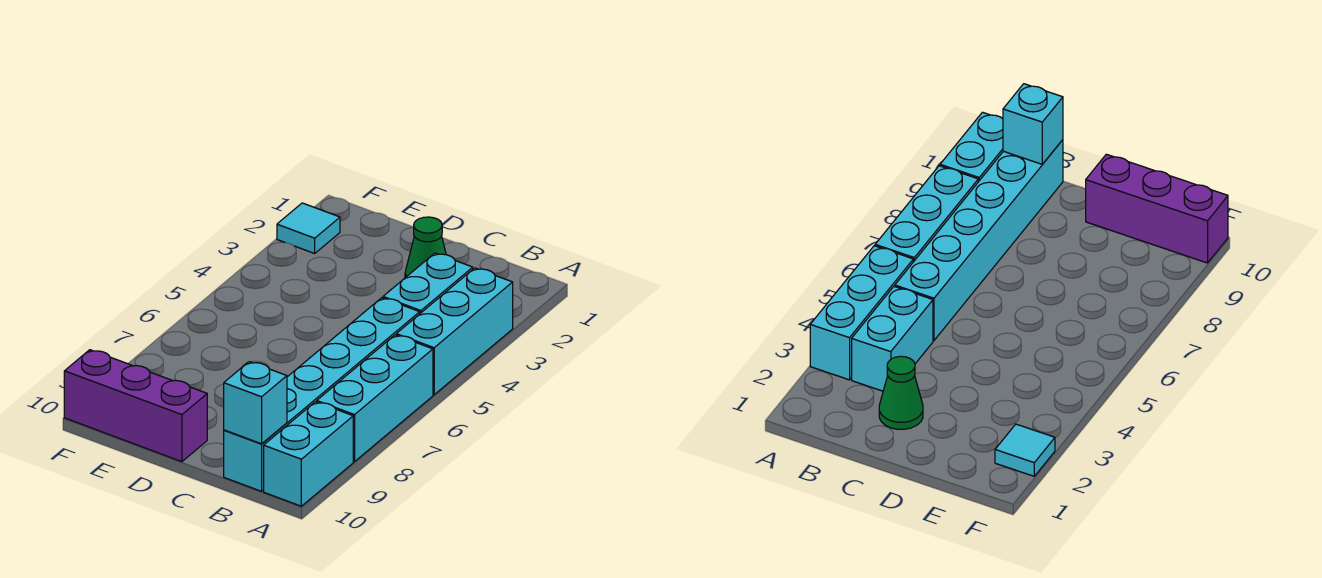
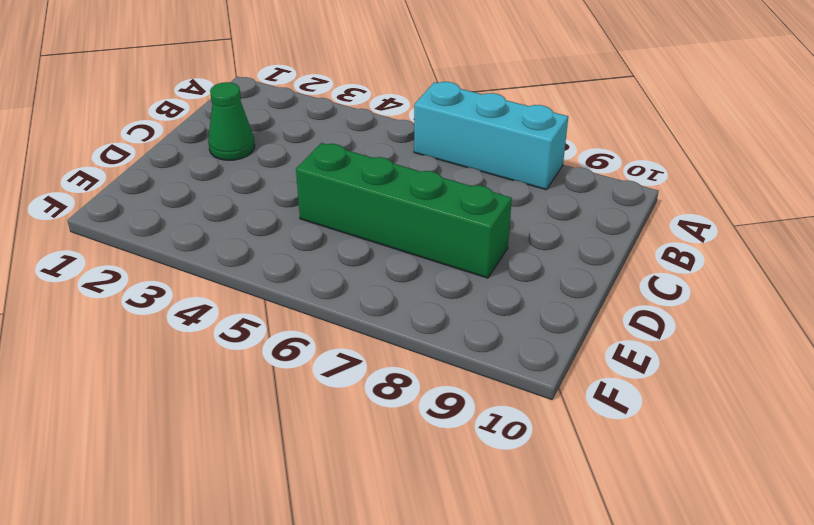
green 1x4 brick [296,143,512,278] -> none
none -> cyan 1x3 brick [396,268,513,395]
none -> cyan 1x2 brick [264,402,353,506]

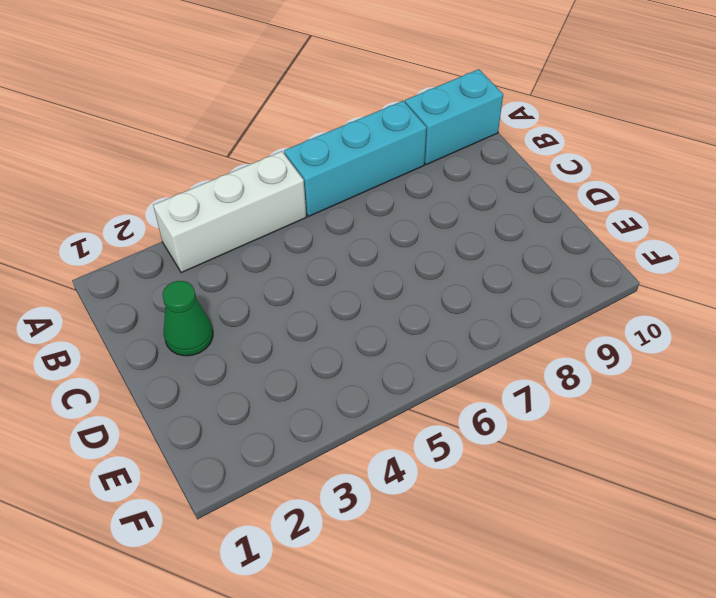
white 1x3 brick [153,151,306,273] -> cyan 1x3 brick [396,268,513,395]
none -> cyan 1x2 brick [383,253,473,313]
none -> cyan 1x6 brick [224,298,420,491]

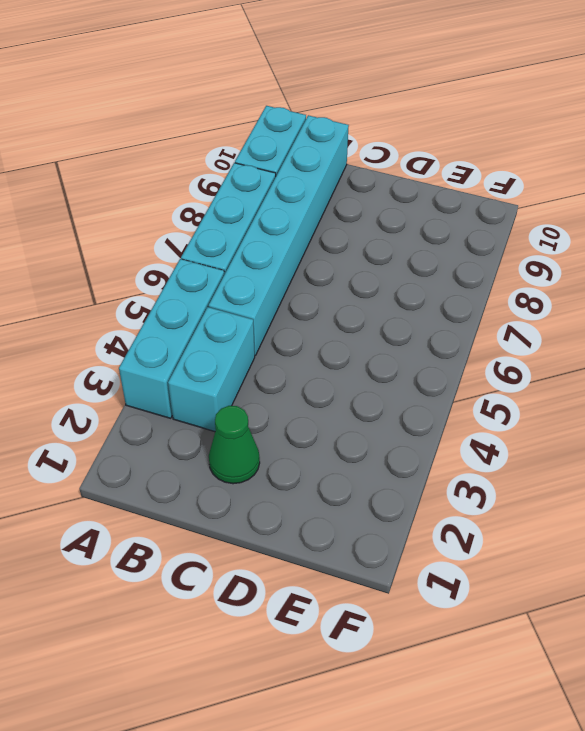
none -> purple 1x3 brick [64,350,207,462]
none -> cyan 1x1 tile [277,203,340,253]

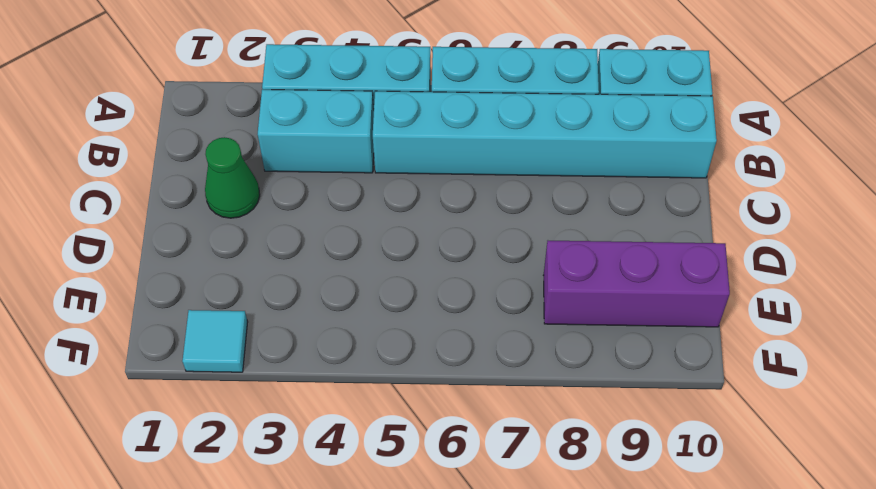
purple 1x3 brick [543,241,730,327] -> purple 1x3 brick turned to [64,350,207,462]
none -> cyan 1x1 brick [224,362,287,444]

